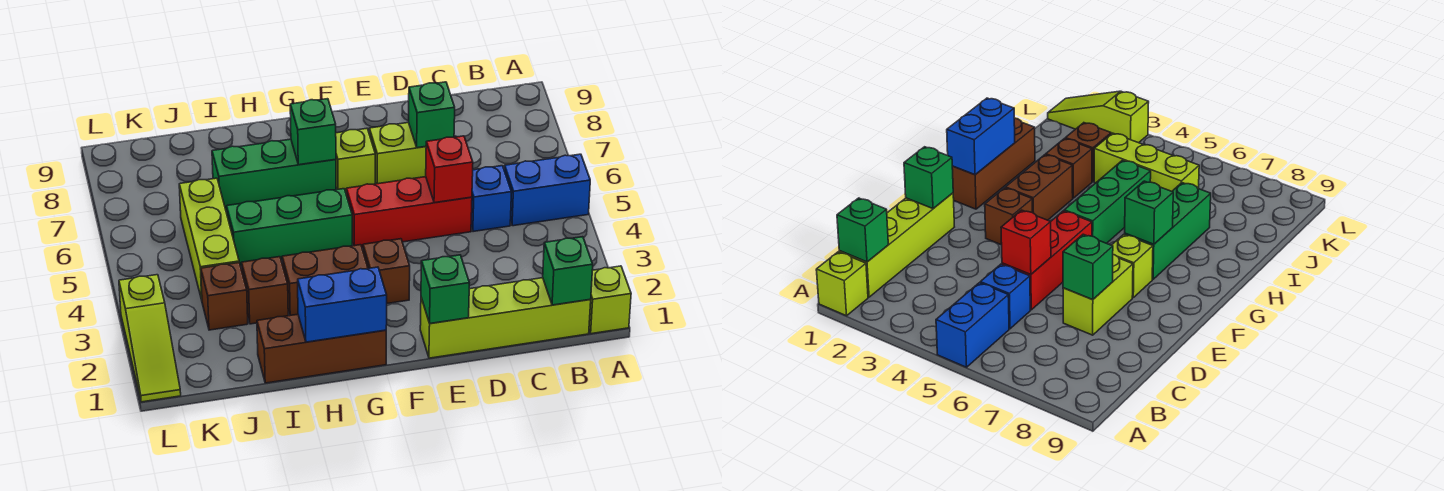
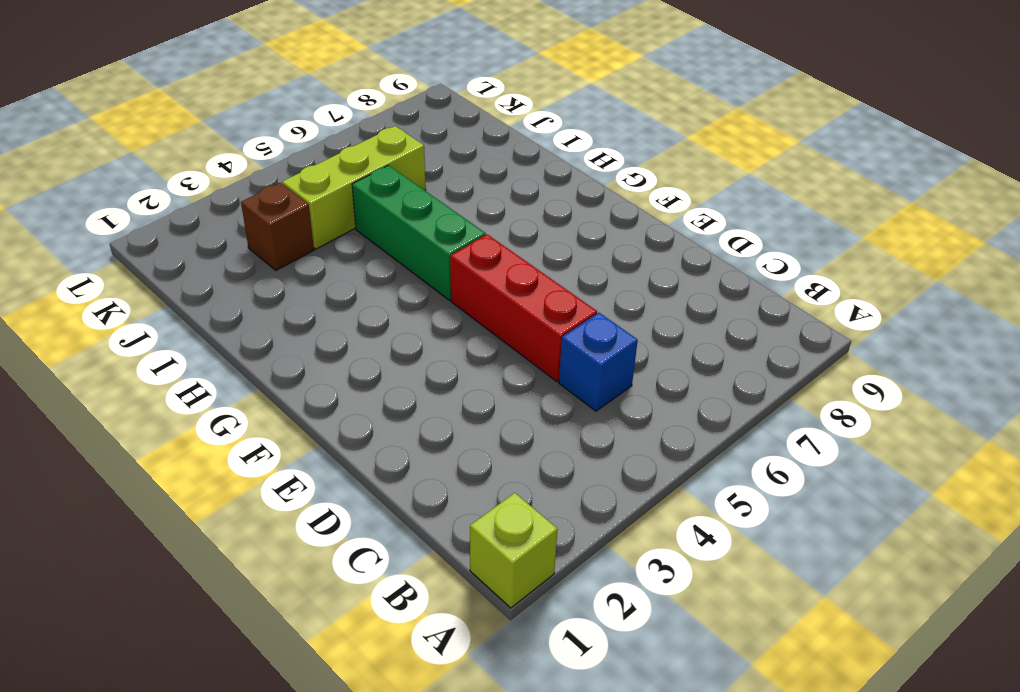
none -> blue 1x2 brick [504,154,590,226]
none -> lime 1x4 brick [420,278,591,358]
none -> lime 1x2 brick [369,122,426,184]

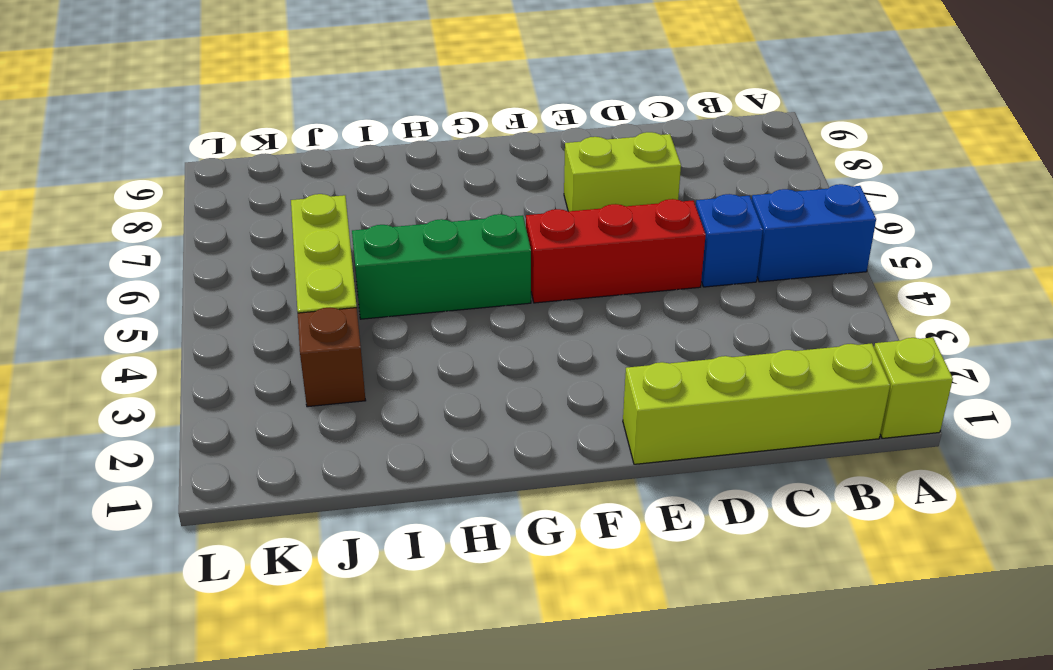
none -> brown 1x1 brick [363,239,410,303]
none -> lime 1x1 brick [336,128,375,192]
none -> brown 1x3 brick [257,314,386,383]

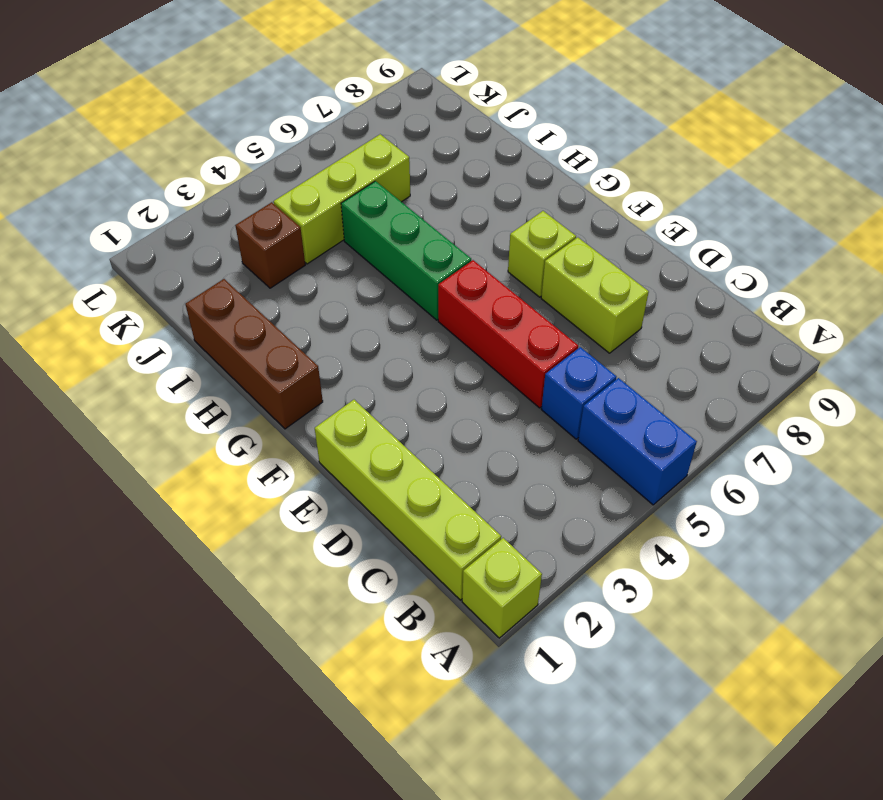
none -> brown 1x1 brick [363,239,410,303]
none -> brown 1x2 brick [282,245,368,315]
none -> green 1x3 brick [212,139,336,210]

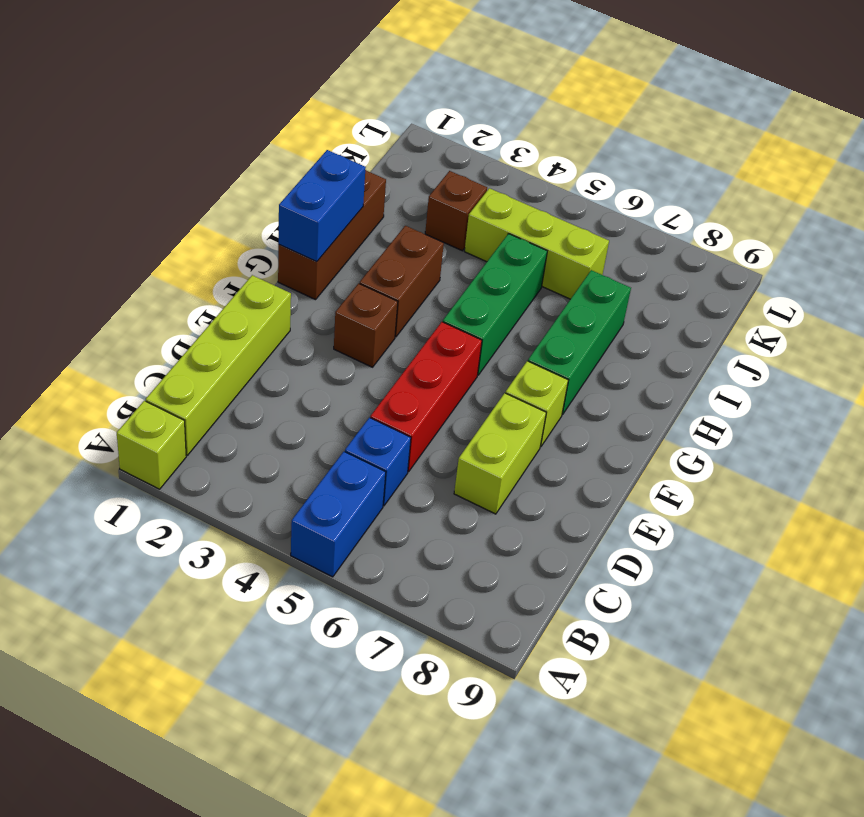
none -> brown 1x1 brick [242,257,288,324]
none -> lime 1x3 slope [119,275,181,402]
none -> green 1x1 brick [543,237,593,305]

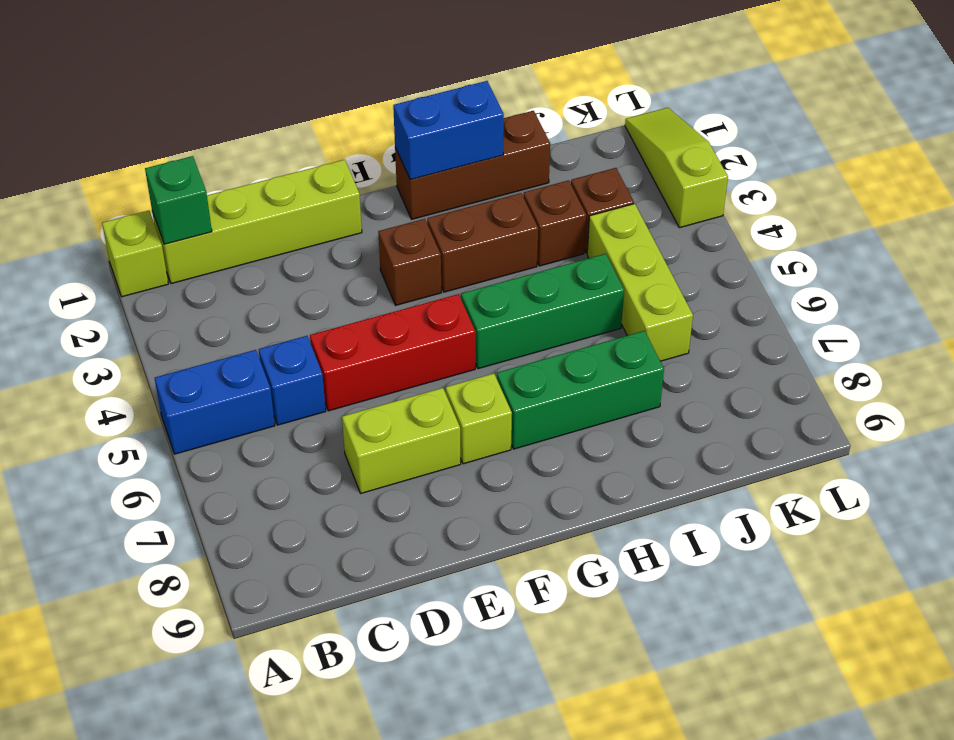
none -> red 1x1 brick [426,136,473,203]
none -> green 1x1 brick [409,82,455,148]
none -> green 1x1 brick [421,255,469,323]

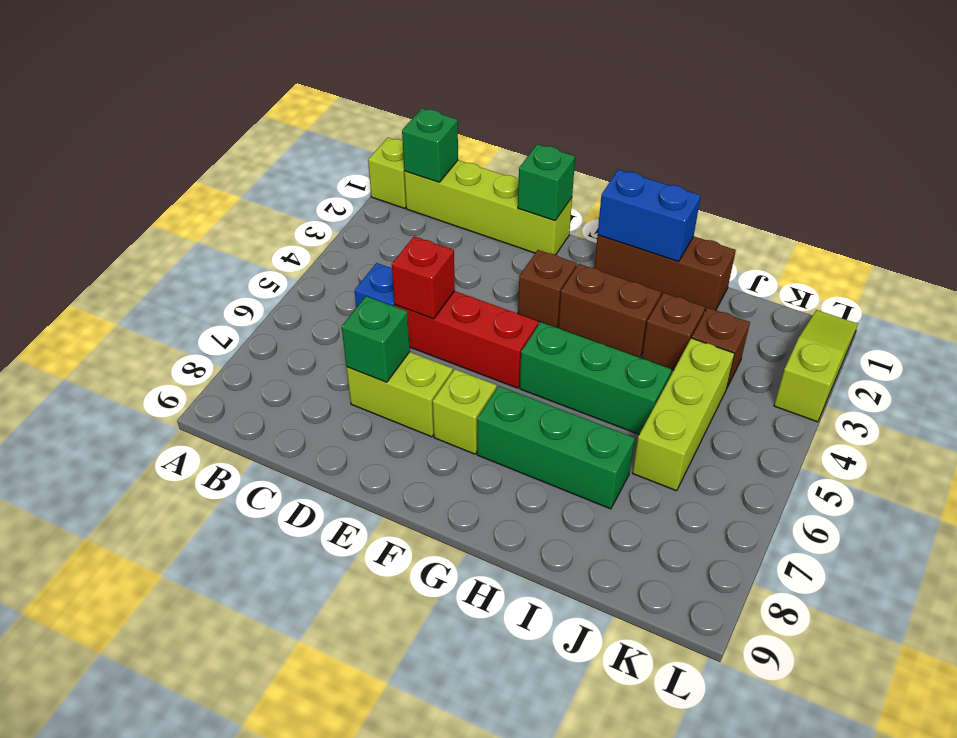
none -> blue 1x2 brick [504,154,590,226]
none -> green 1x1 brick [290,99,336,165]

